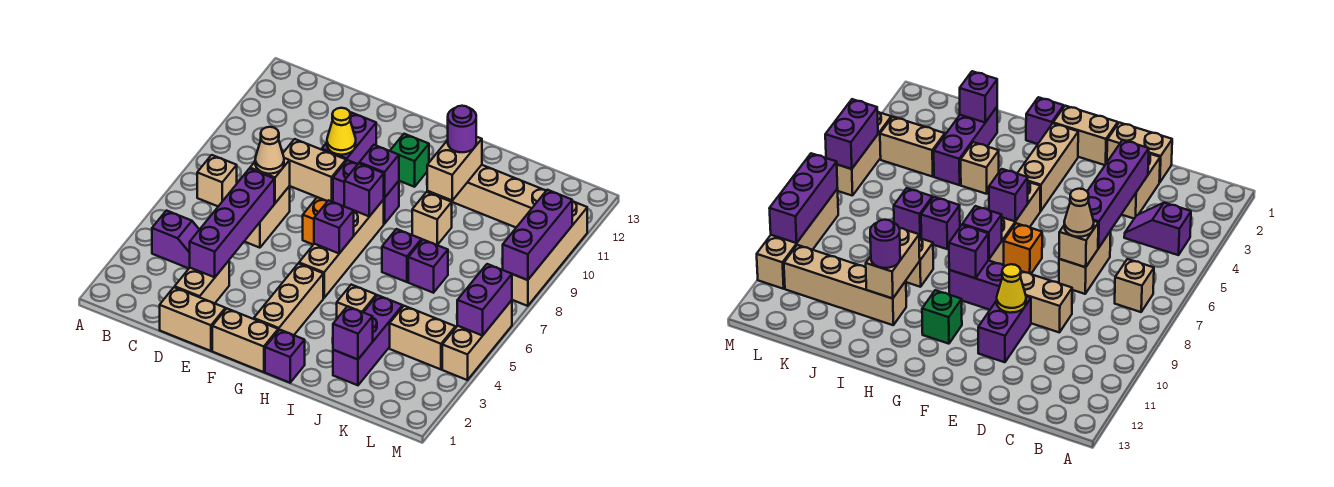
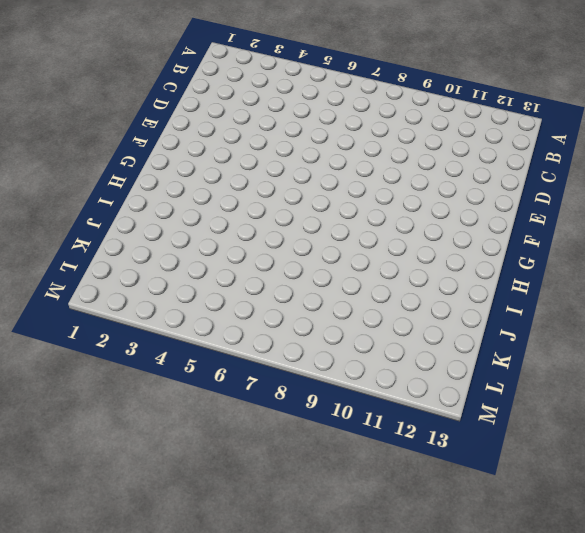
none -> purple 1x2 slope [152,211,199,268]
none -> tan 1x1 brick [197,155,237,206]
none -> tan 1x2 brick [160,287,225,351]
none -> tan 1x2 brick [175,261,229,303]

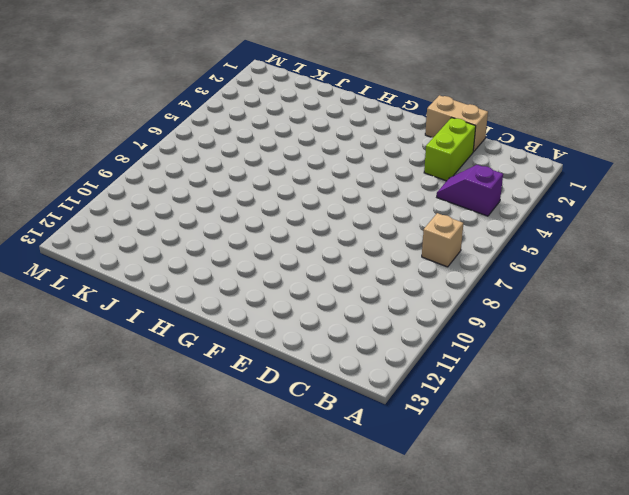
lime 1x2 brick [424,118,476,181] -> tan 1x2 brick [175,261,229,303]
none -> tan 1x2 brick [244,186,290,248]
none -> tan 1x2 brick [283,139,346,202]
none -> purple 1x2 brick [322,113,376,164]
none -> tan 1x2 brick [212,309,278,372]

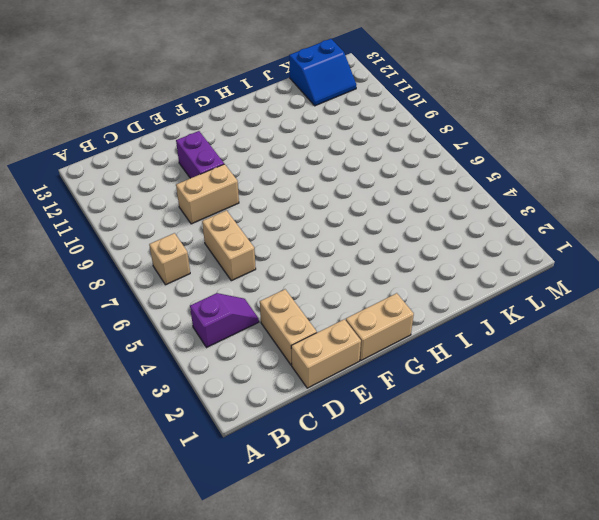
blue 2x2 slope [289,39,356,106] -> none
none -> orange 1x1 brick [303,197,327,245]
none -> purple 1x2 brick [333,160,399,224]
none -> tan 1x3 brick [254,263,323,335]
none -> tan 1x4 brick [299,200,384,298]

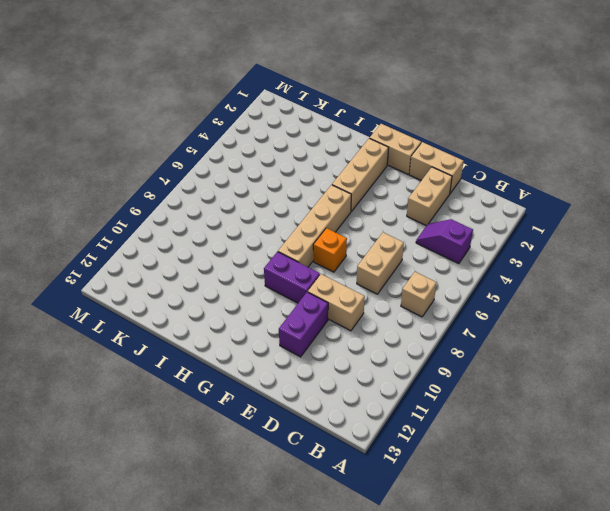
none -> green 1x1 brick [390,134,429,187]
none -> purple 1x1 brick [265,330,305,383]
none -> tan 1x1 brick [337,285,376,318]
none -> purple 1x1 brick [382,229,422,282]

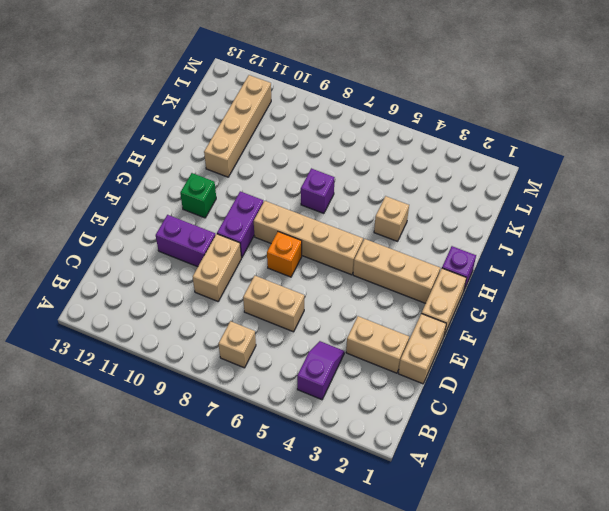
none -> tan 1x1 brick [412,192,452,245]
none -> purple 1x3 brick [333,295,403,385]
none -> purple 1x1 brick [408,240,448,293]
none -> tan 1x2 brick [390,306,455,369]

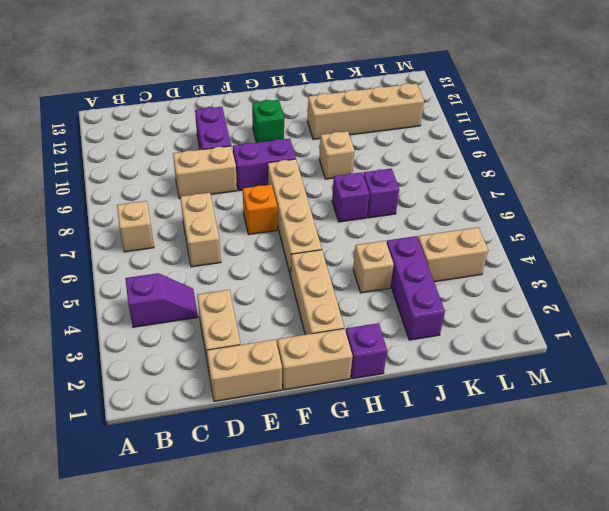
none -> tan 1x3 brick [442,300,512,380]
none -> tan 1x4 brick [512,201,587,306]
none -> purple 1x4 brick [190,169,274,277]
none -> tan 1x1 brick [250,158,290,203]

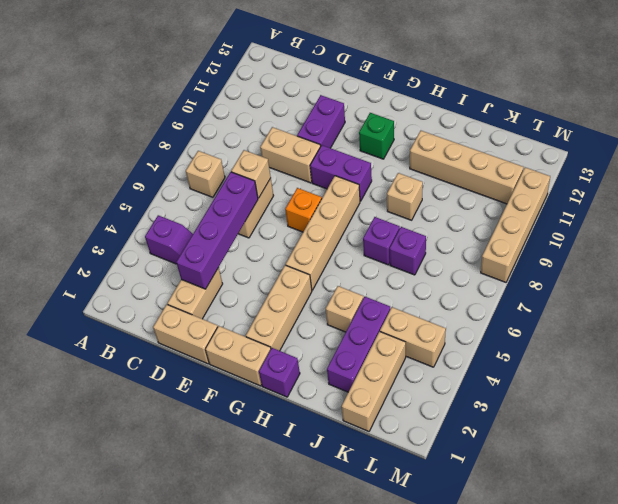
tan 1x3 brick [342,332,406,431] -> tan 1x3 brick moved to [442,300,512,380]
none -> yellow 1x1 cone [327,108,356,155]
none -> purple 1x1 brick [314,200,354,253]
none -> purple 1x1 brick [344,163,384,216]
none -> purple 1x1 brick [359,145,399,198]

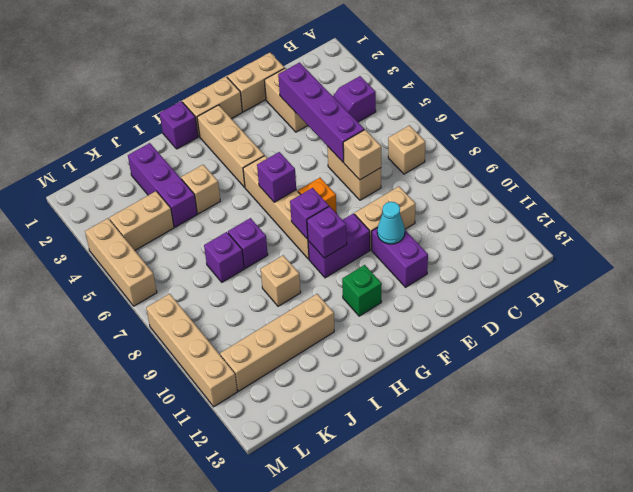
cyan 1x1 cone [377,202,405,244] -> yellow 1x1 cone [327,108,356,155]
none -> tan 1x2 brick [427,137,482,200]
none -> purple 1x1 brick [333,306,373,359]
none -> purple 1x2 brick [457,264,512,336]
none -> purple 1x3 brick [503,190,572,280]

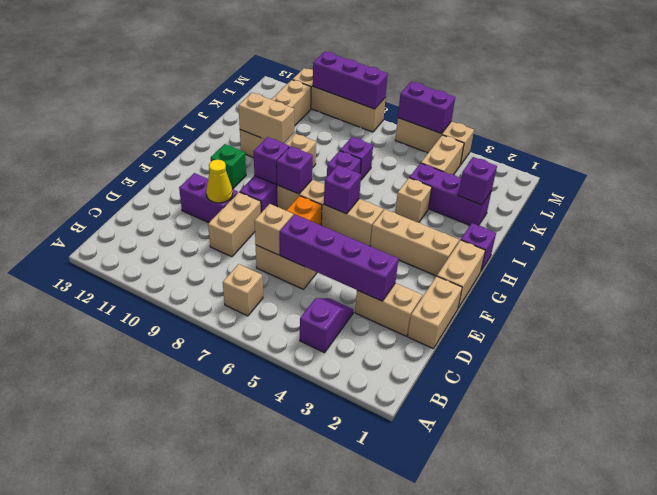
none -> tan 1x1 cone [255,127,284,174]
none -> purple 1x1 round brick [448,106,476,152]

